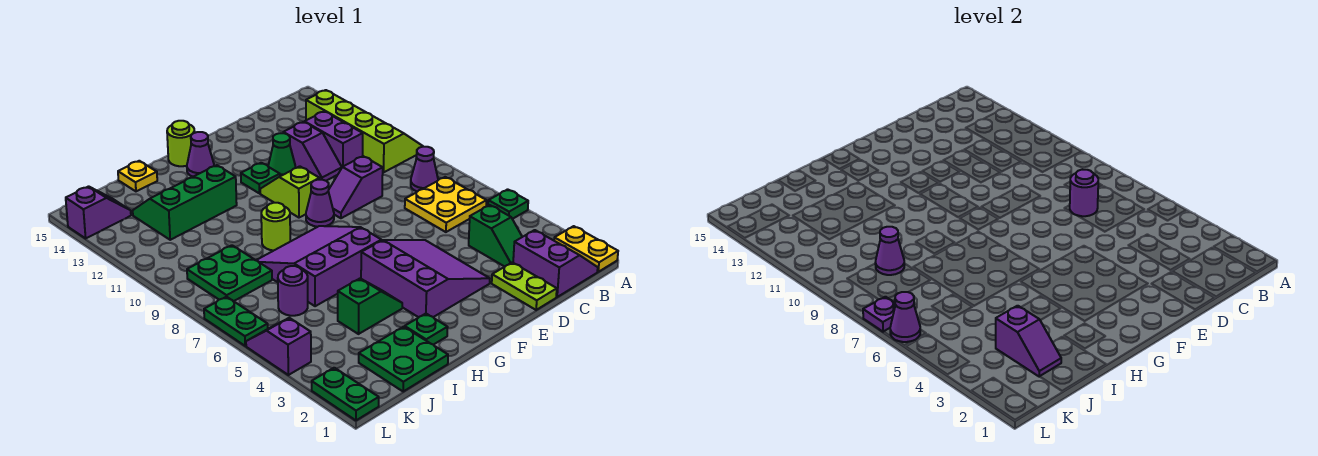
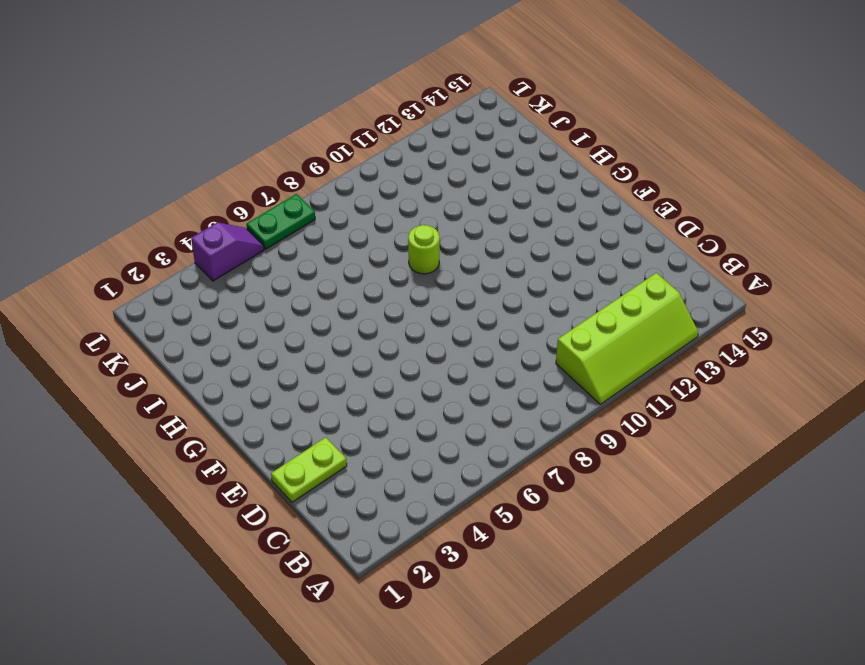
none -> yellow 1x2 plate [554,226,618,272]
none -> green 1x1 plate [488,189,528,219]
none -> purple 2x2 slope [513,230,598,297]
none -> yellow 2x2 plate [405,177,487,232]

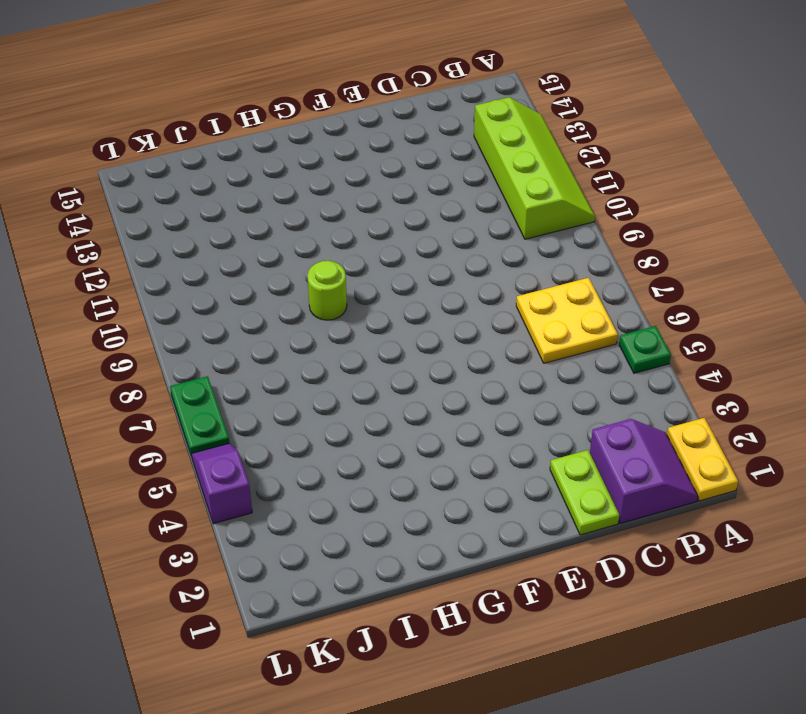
none -> purple 1x1 cone [411,147,438,192]
none -> green 1x2 slope [469,205,522,267]
none -> purple 1x2 brick [304,111,363,167]
none -> purple 1x2 slope [328,156,383,218]

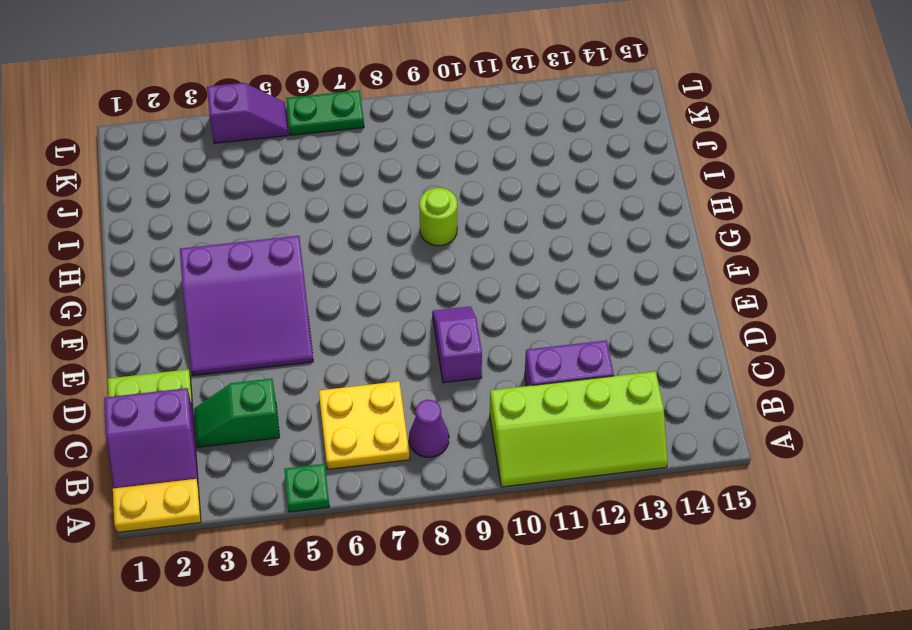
none -> purple 1x2 slope [283,122,342,181]
none -> green 1x1 cone [268,133,295,176]
none -> purple 1x1 cone [306,180,334,227]
none -> lime 1x2 slope [260,166,320,218]

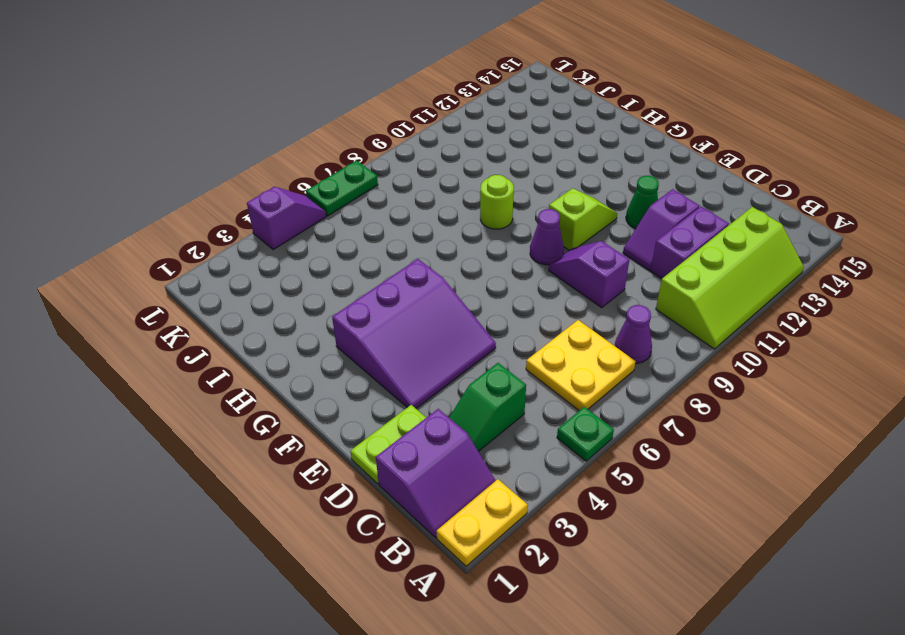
none -> green 1x1 plate [241,163,280,193]
none -> purple 3x3 slope [256,226,381,306]
none -> purple 1x1 cone [187,132,214,177]
none -> lime 1x1 round brick [167,121,195,166]

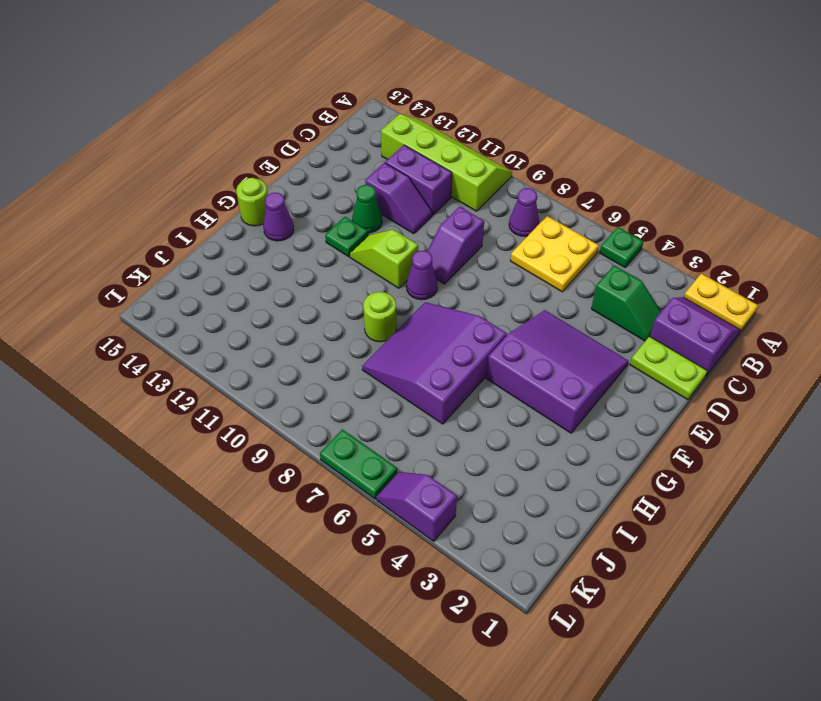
none -> green 1x1 plate [405,314,448,345]
none -> green 1x2 slope [338,279,402,334]
none -> green 2x3 slope [133,165,237,240]
none -> green 2x2 plate [359,327,448,392]

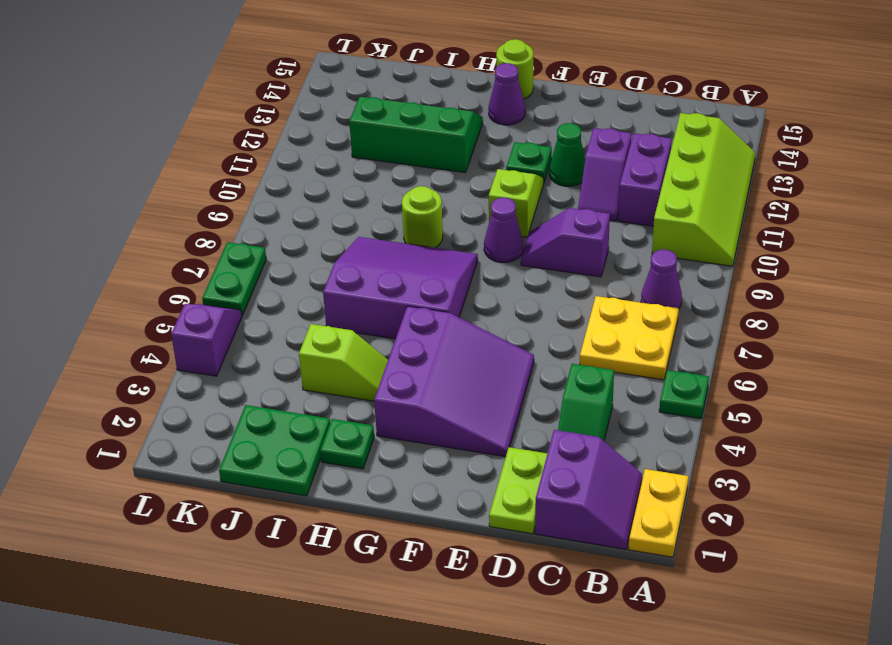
lime 1x2 slope [299,324,388,401] -> green 1x2 slope [338,279,402,334]
none -> yellow 1x1 plate [118,161,157,191]
none -> purple 1x1 round brick [278,266,308,316]
none -> green 2x2 plate [187,245,272,301]
none -> purple 1x2 slope [66,186,131,238]

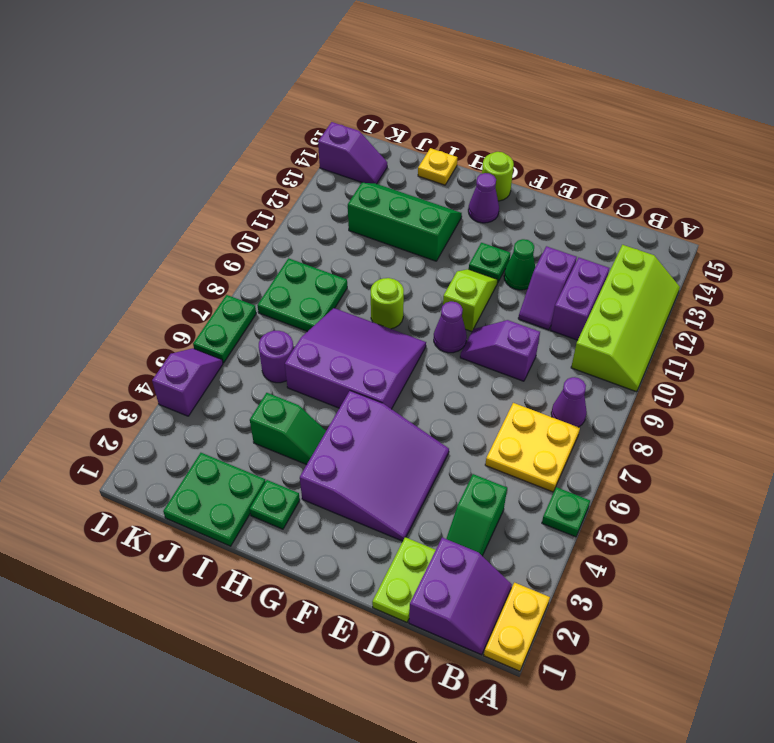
none -> green 1x2 plate [312,368,379,420]
none -> purple 1x1 round brick [1070,170,1098,216]
none -> purple 1x2 slope [996,306,1061,377]
none -> purple 1x1 cone [875,227,904,275]

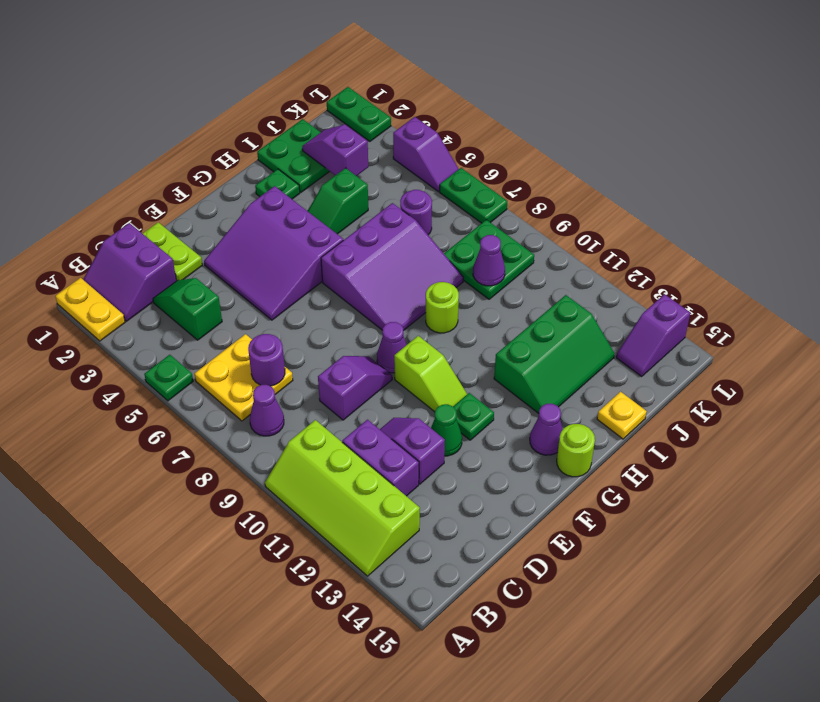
none -> purple 1x1 cone [890,292,920,342]
none -> purple 1x1 plate [863,297,895,332]

